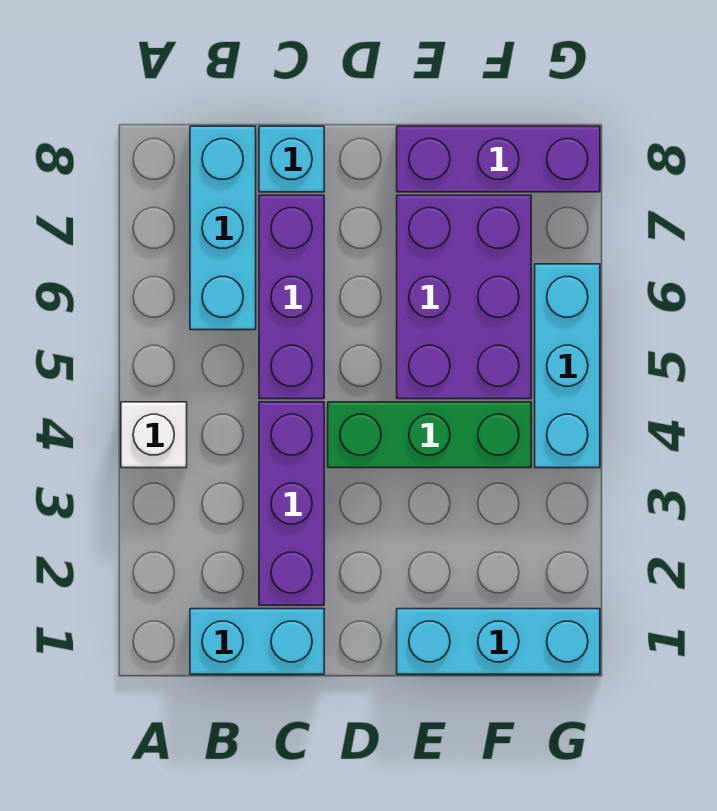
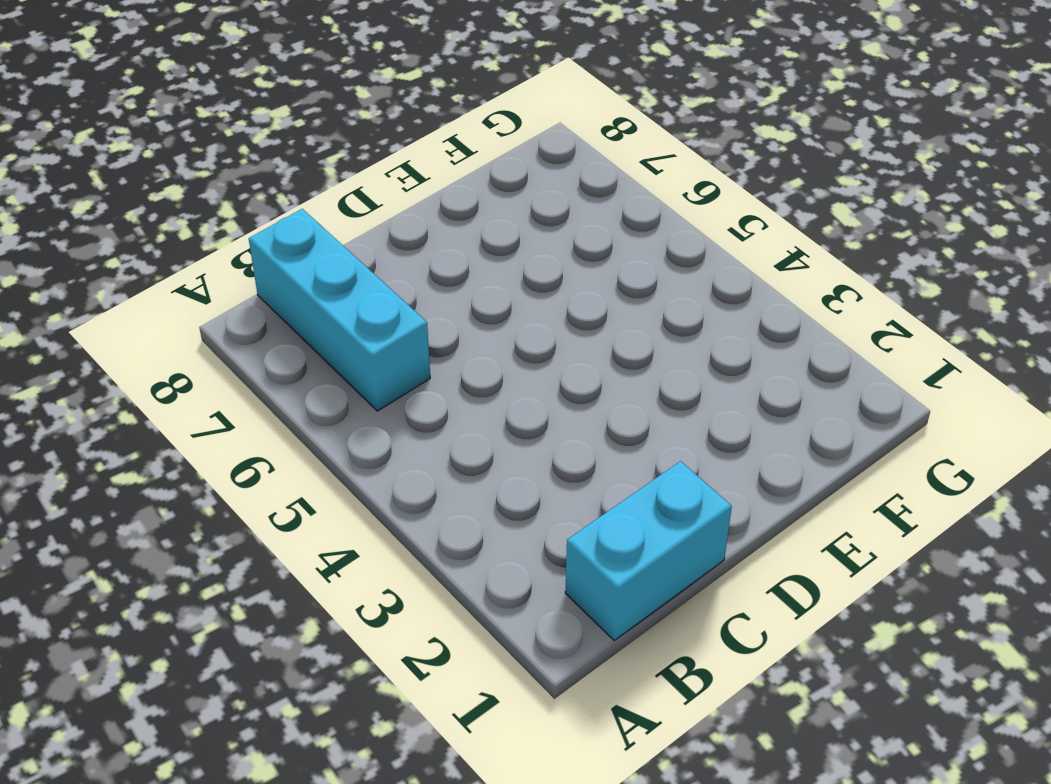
none -> white 1x1 brick [121,402,187,468]
none -> purple 1x3 brick [259,402,324,605]

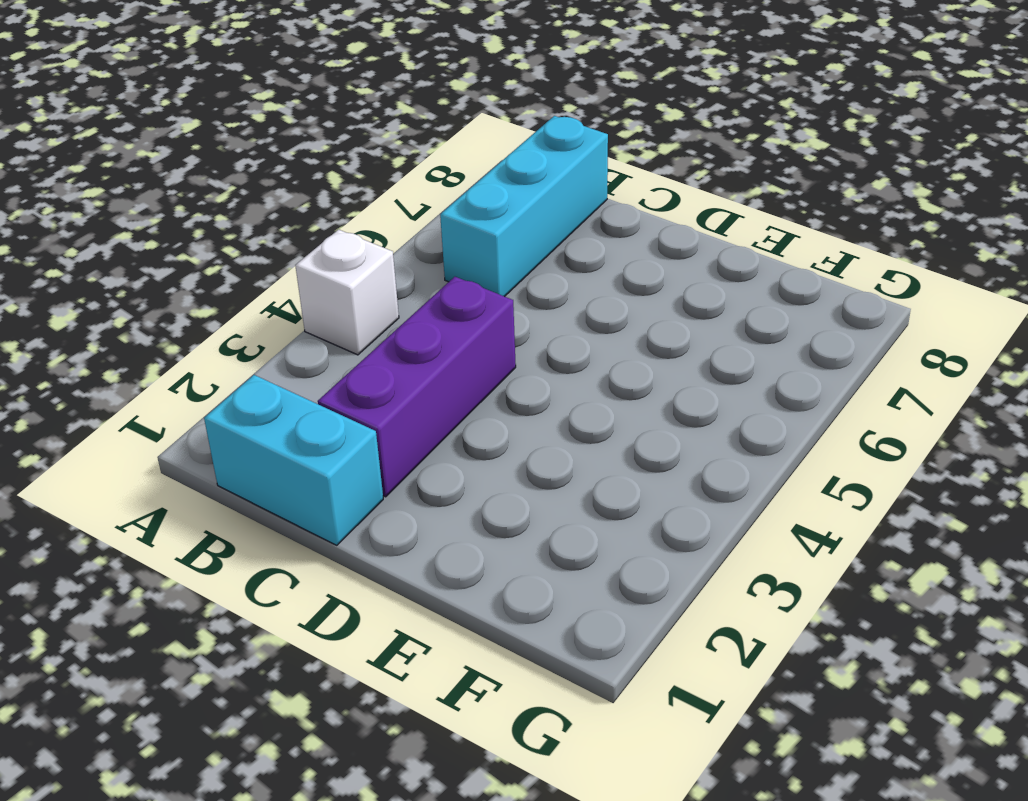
none -> purple 1x3 brick [259,195,324,399]
none -> cyan 1x1 brick [259,126,324,192]

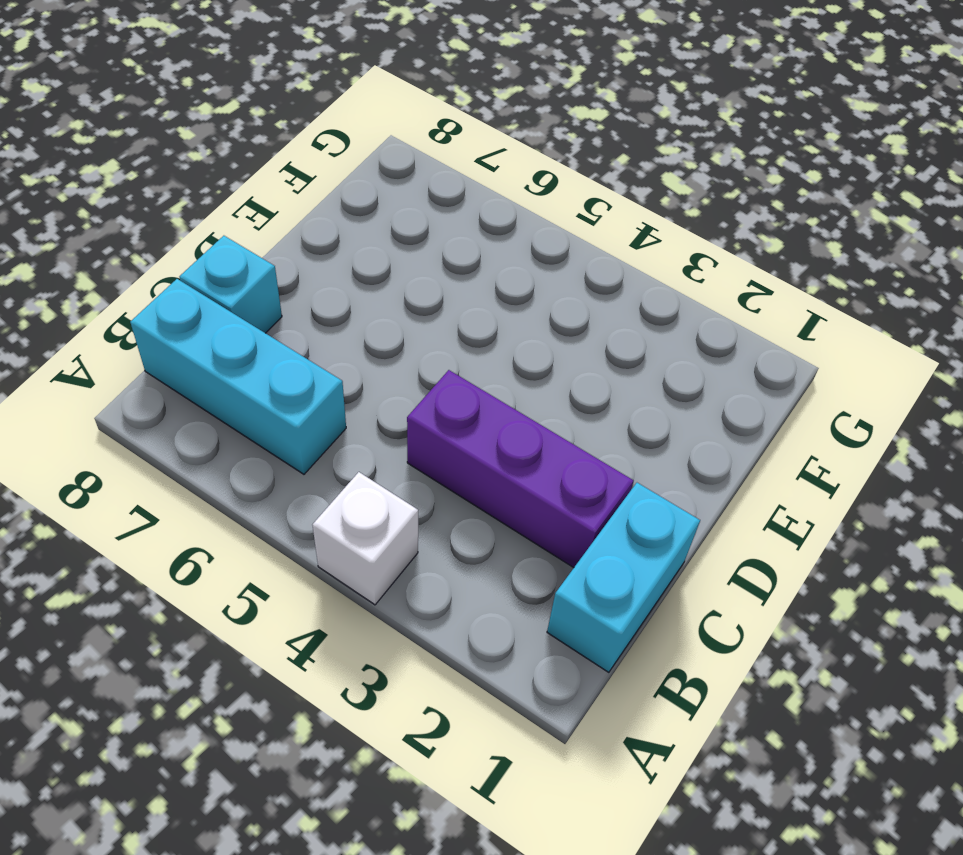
none -> purple 1x3 brick [259,195,324,399]
none -> green 1x3 brick [328,402,531,468]

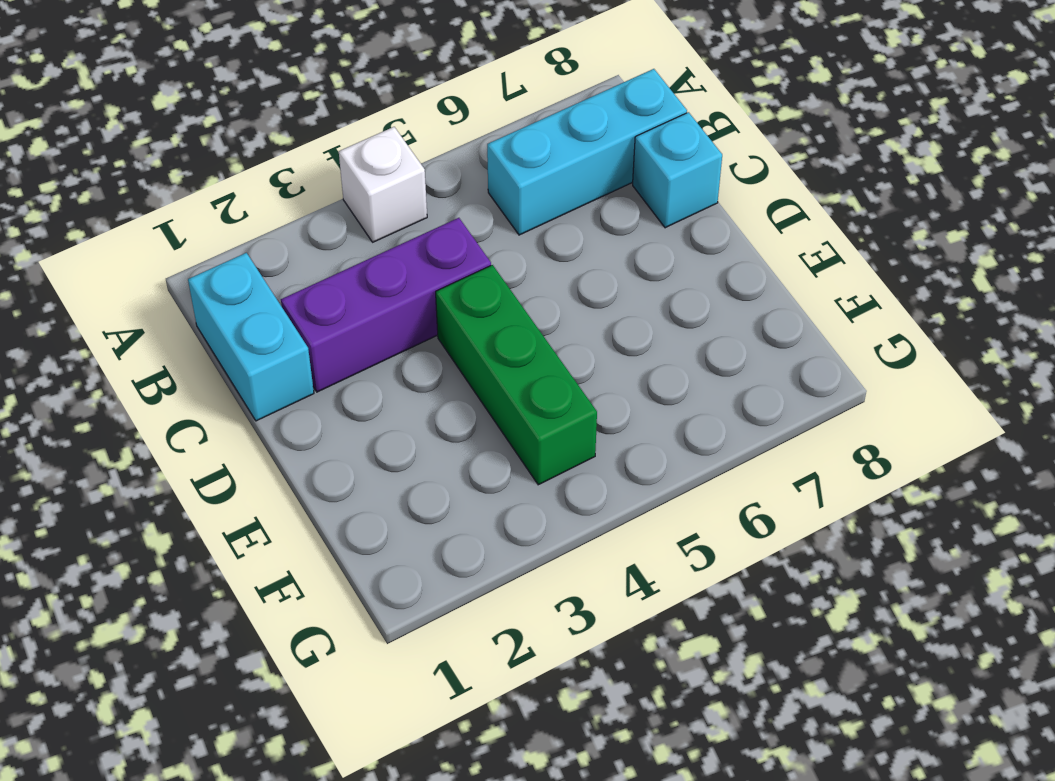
none -> purple 1x3 brick [259,195,324,399]
none -> cyan 1x3 brick [397,609,600,674]

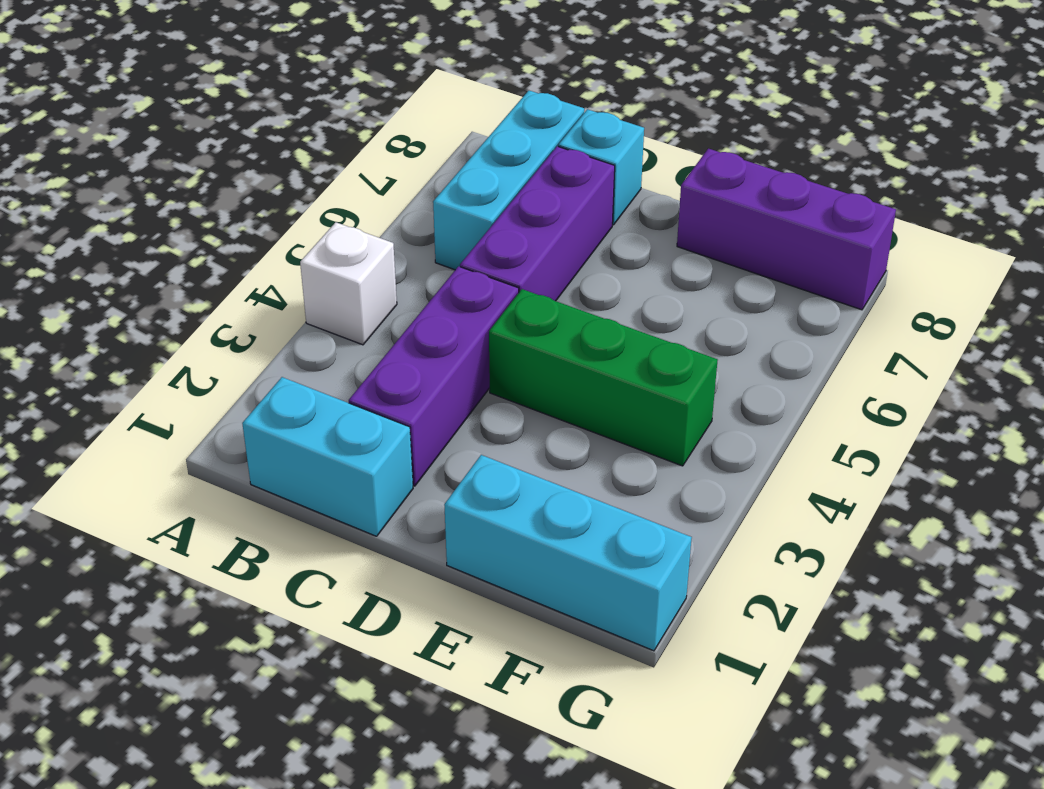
none -> purple 2x3 brick [397,195,531,399]
none -> cyan 1x3 brick [535,264,600,468]

